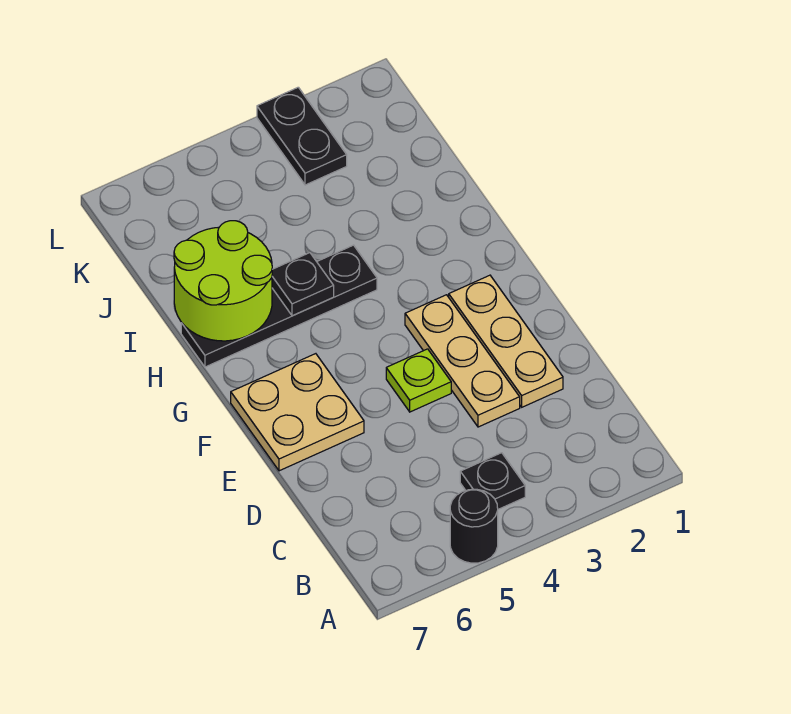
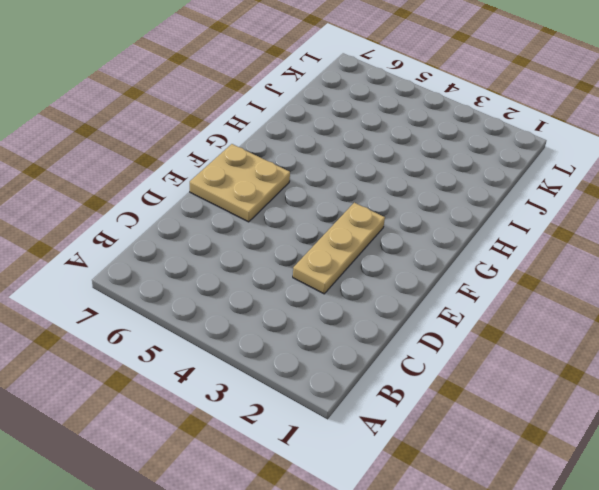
none -> black 1x1 round brick [450,489,498,563]
none -> black 1x1 plate [460,453,525,509]

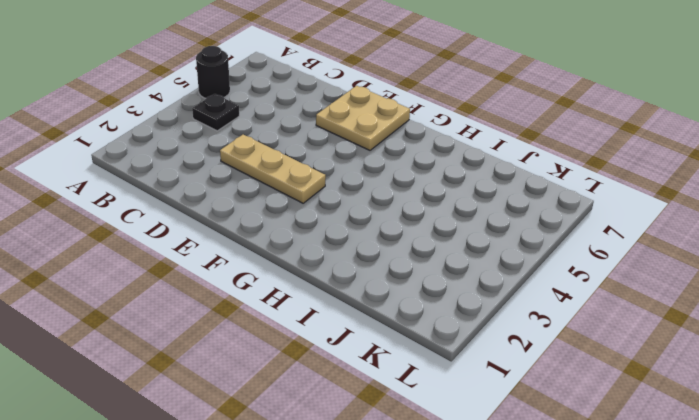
none -> tan 1x3 plate [449,275,563,407]
none -> lime 1x1 plate [386,349,451,412]

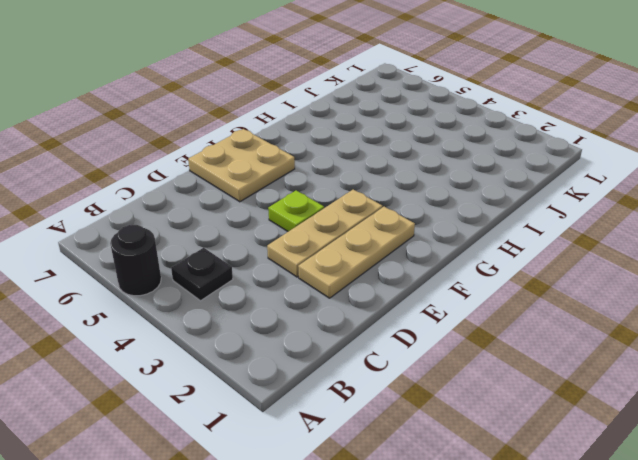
none -> black 1x4 plate [181,245,377,367]
none -> black 1x2 plate [257,87,347,185]

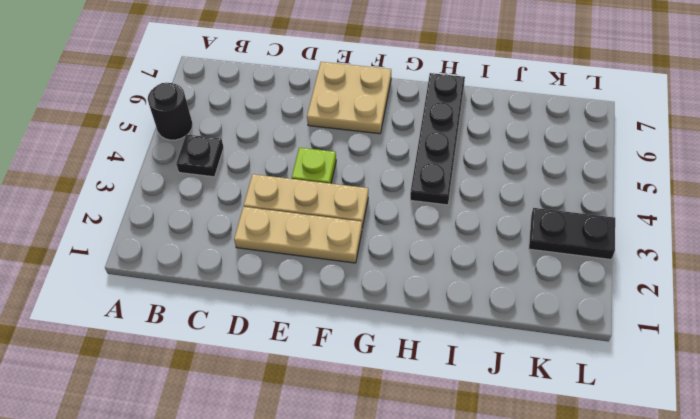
none -> black 1x1 plate [272,253,334,316]
none -> lime 2x2 round brick [174,221,272,341]

